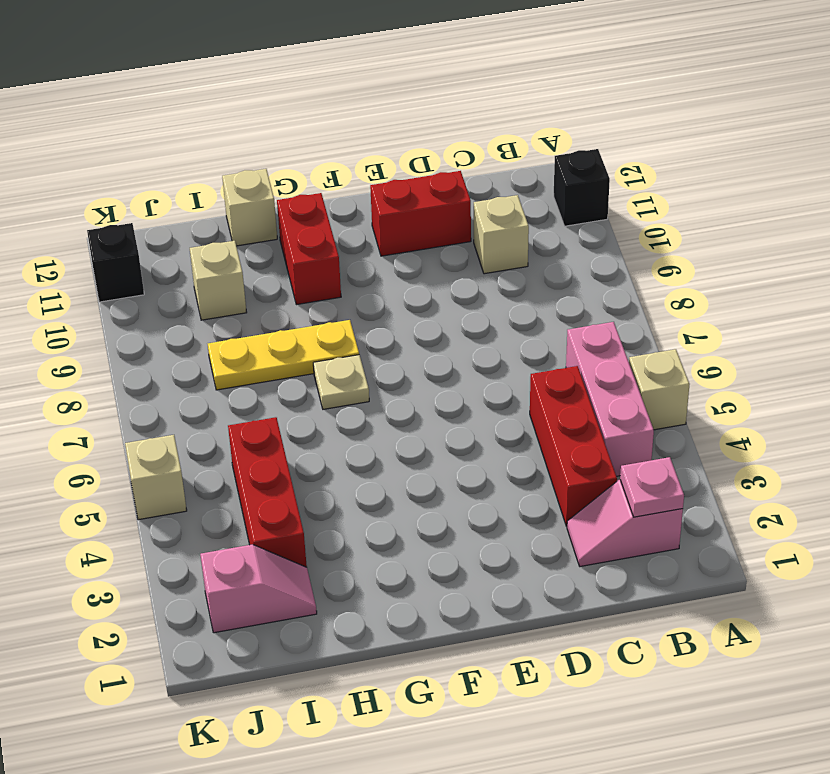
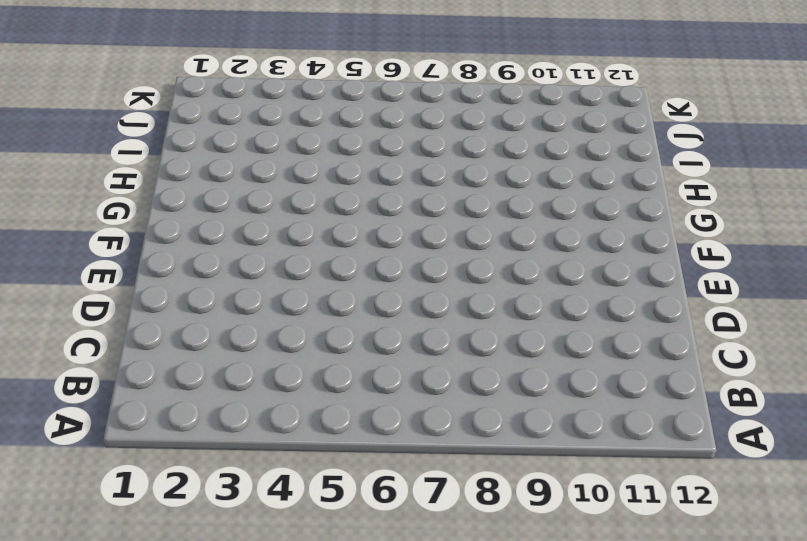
none -> tan 1x1 brick [629,349,690,430]
none -> black 1x1 brick [554,149,610,226]
none -> pink 1x2 slope [567,480,683,567]

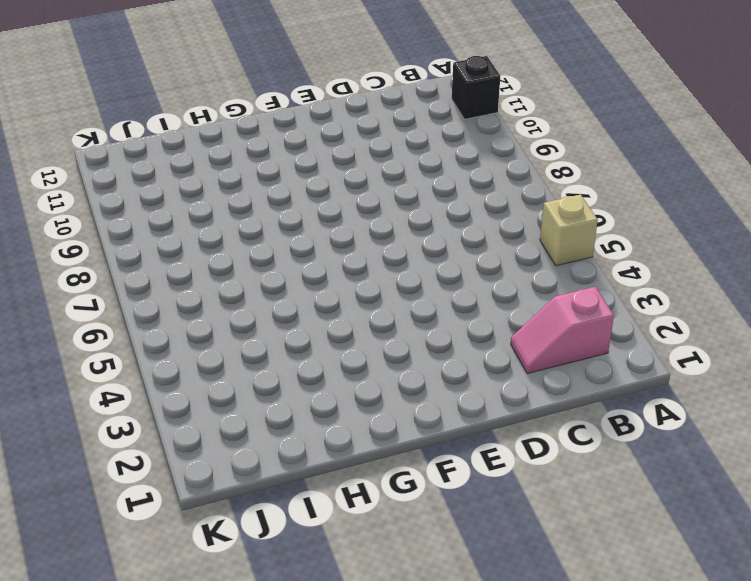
none -> pink 1x3 brick [566,322,654,476]
none -> red 1x3 brick [530,366,617,526]
none -> tan 1x1 brick [474,195,529,274]

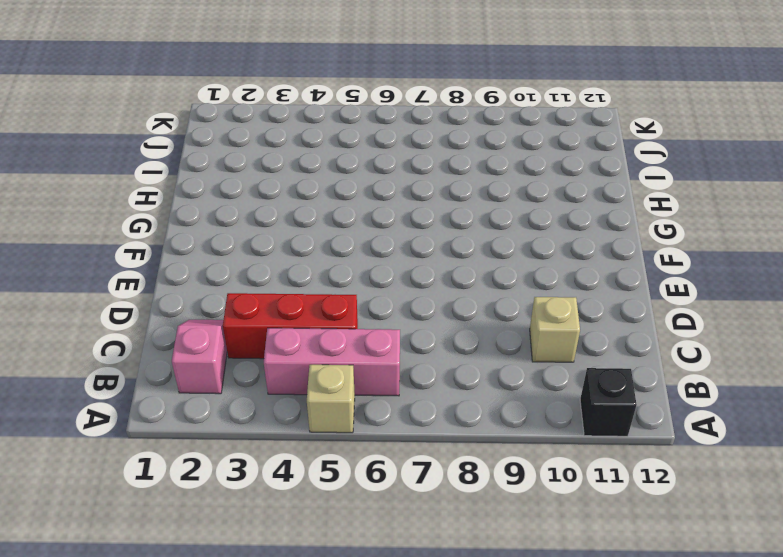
none -> red 1x2 brick [370,171,471,256]
none -> tan 1x1 plate [313,355,369,409]
none -> yellow 1x3 plate [208,320,359,390]

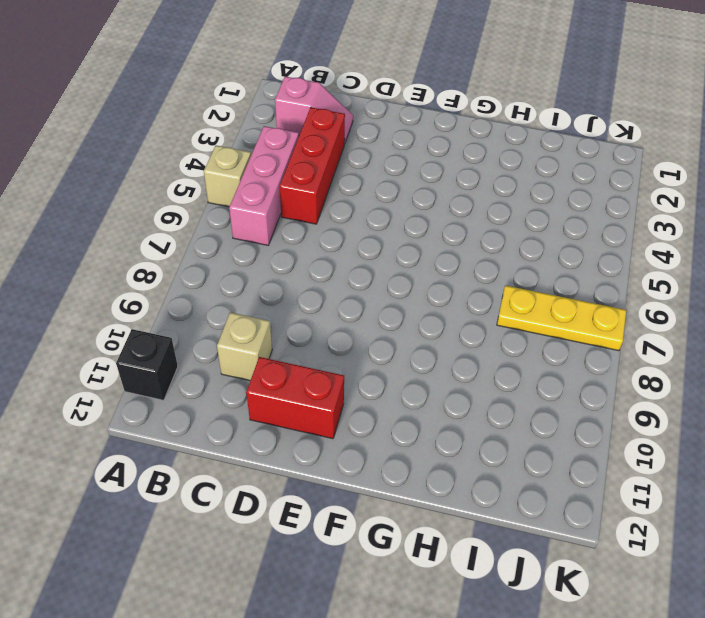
yellow 1x3 plate [497,285,626,351] -> yellow 1x3 plate moved to [208,320,359,390]
none -> tan 1x1 plate [313,355,369,409]
none -> red 1x2 brick [277,193,341,305]
none -> tan 1x1 brick [222,169,277,246]

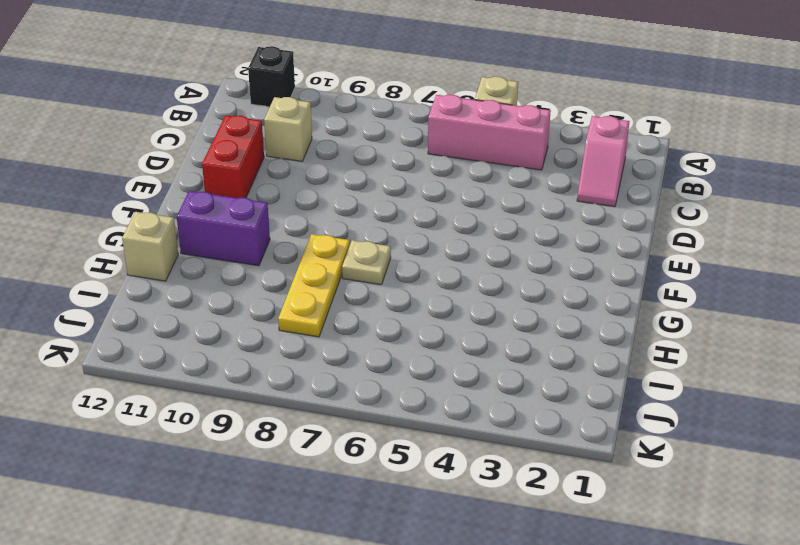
purple 1x2 brick [177,191,270,266] -> red 1x2 brick [277,193,341,305]
none -> red 1x3 brick [530,366,617,526]
none -> pink 1x2 slope [200,545,317,633]
none -> red 1x3 brick [228,417,307,567]

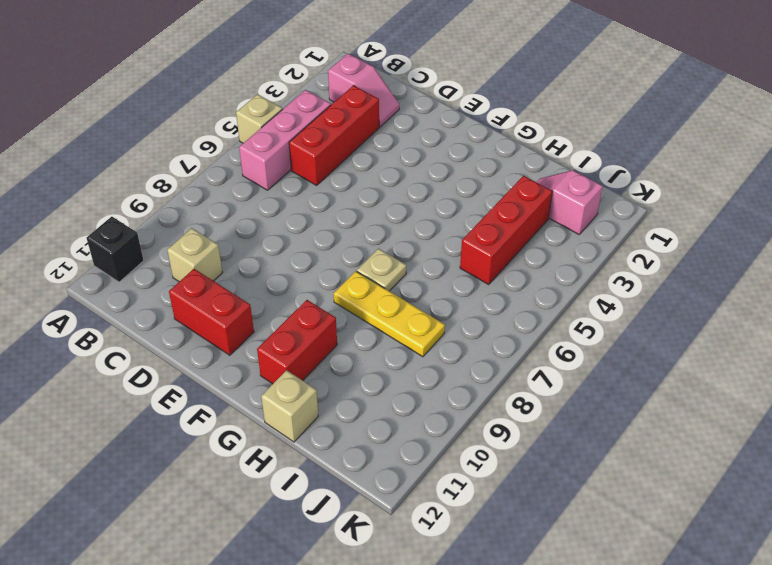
none -> tan 1x1 brick [190,241,247,320]
none -> tan 1x1 brick [125,435,187,520]
none -> black 1x1 brick [87,223,144,302]

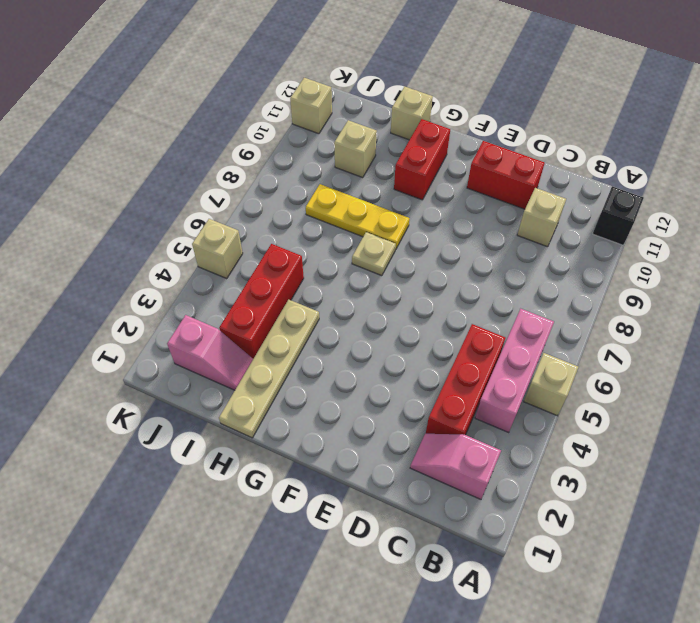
tan 1x4 plate [219,300,319,438] -> none
tan 1x1 brick [290,78,332,134] -> black 1x1 brick [87,223,144,302]
none -> pink 1x1 plate [620,457,684,517]

